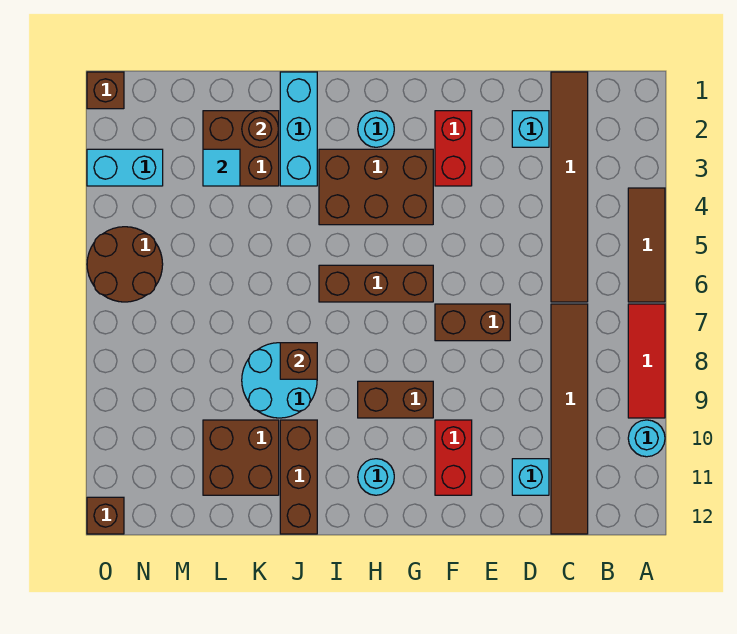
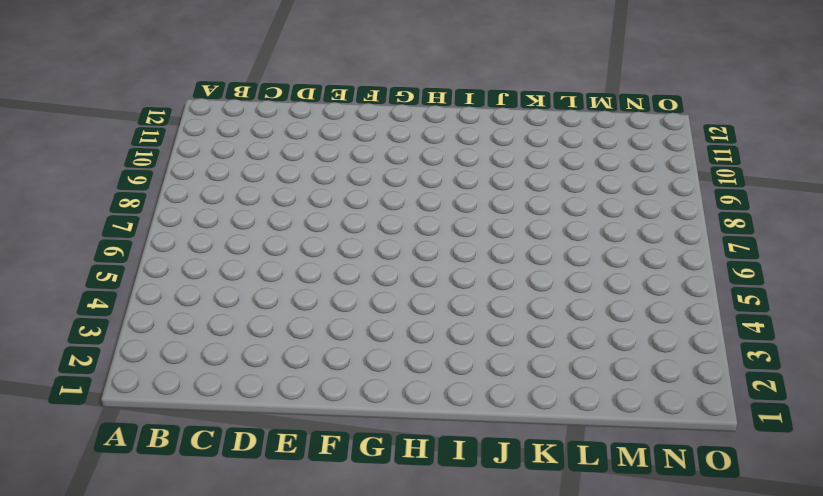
none -> brown 1x3 tile [628,188,665,302]
none -> red 1x3 tile [628,304,665,418]
none -> cyan 1x1 round brick [628,420,665,457]

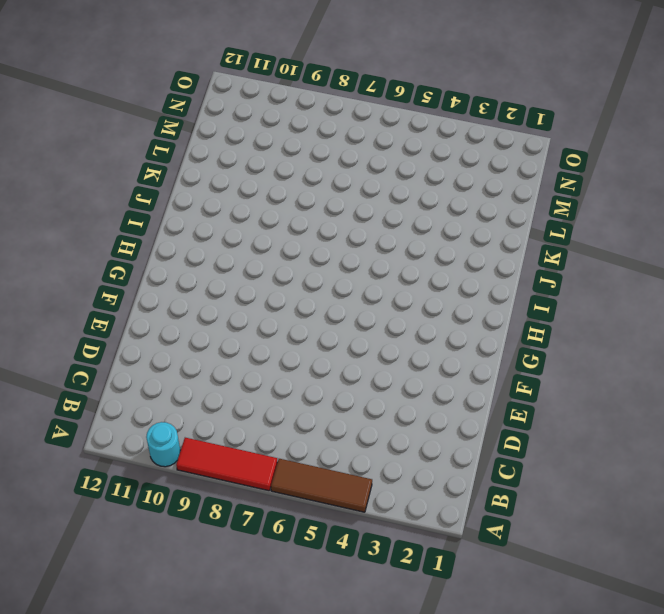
none -> brown 1x6 tile [551,72,588,302]
none -> brown 1x6 tile [551,304,588,534]
none -> cyan 1x1 brick [512,111,549,147]

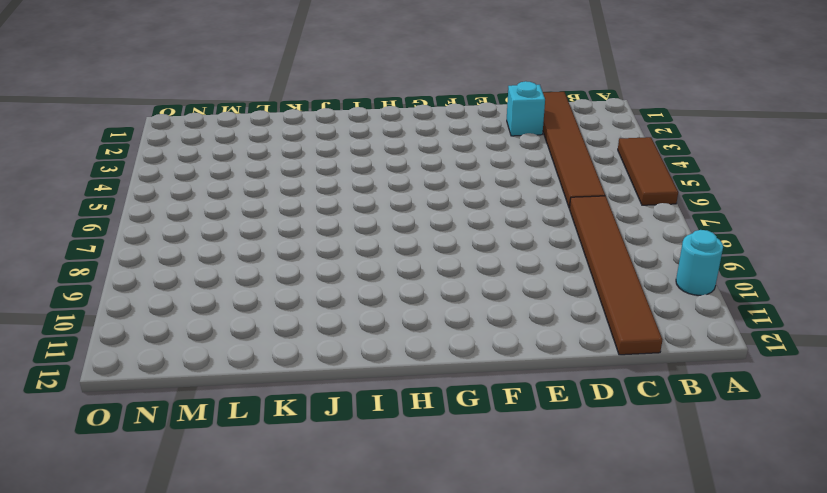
none -> red 1x3 tile [628,304,665,418]
none -> cyan 1x1 brick [512,459,549,495]
none -> brown 1x2 brick [435,304,510,341]

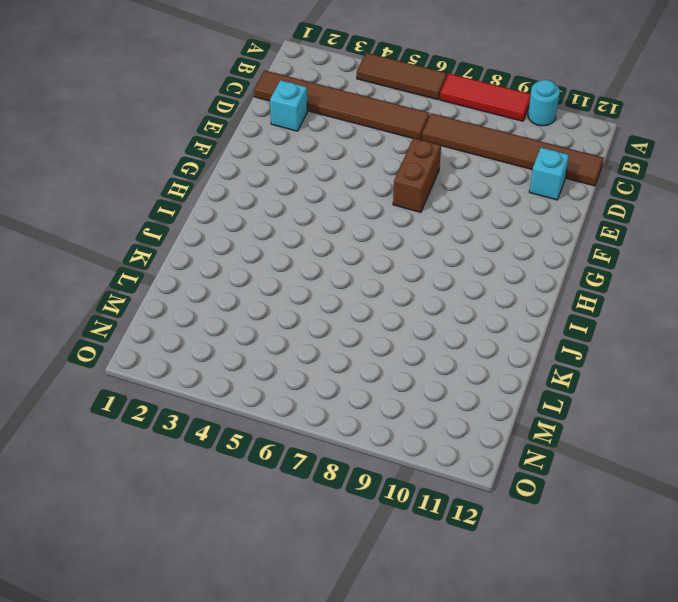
none -> red 1x2 brick [435,111,472,186]
none -> red 1x2 brick [435,420,472,495]
none -> brown 2x3 brick [319,149,433,225]

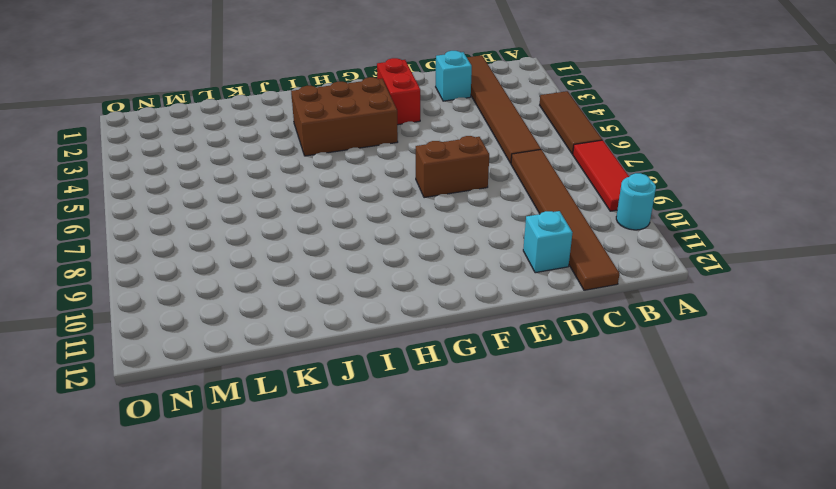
none -> red 1x2 brick [435,420,472,495]
none -> brown 1x3 brick [319,265,433,302]
none -> brown 1x2 brick [358,381,433,418]

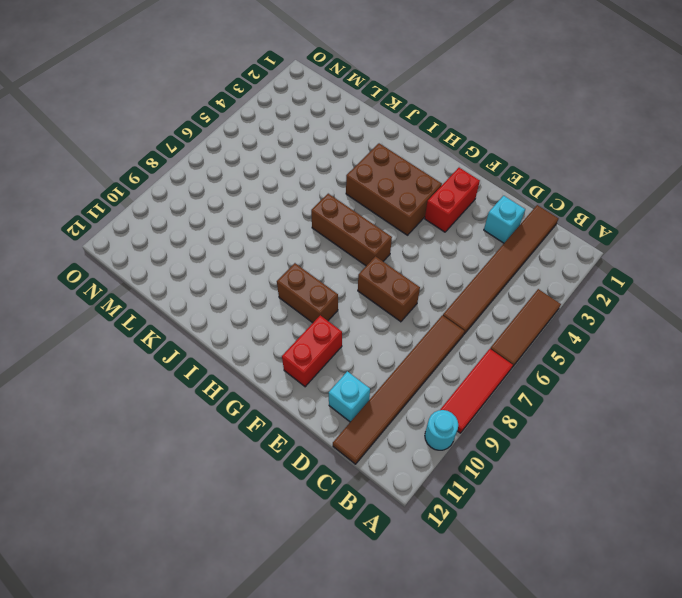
none -> cyan 1x1 round brick [358,111,394,147]
none -> cyan 1x1 round brick [358,459,394,495]
none -> cyan 1x3 brick [280,72,317,186]

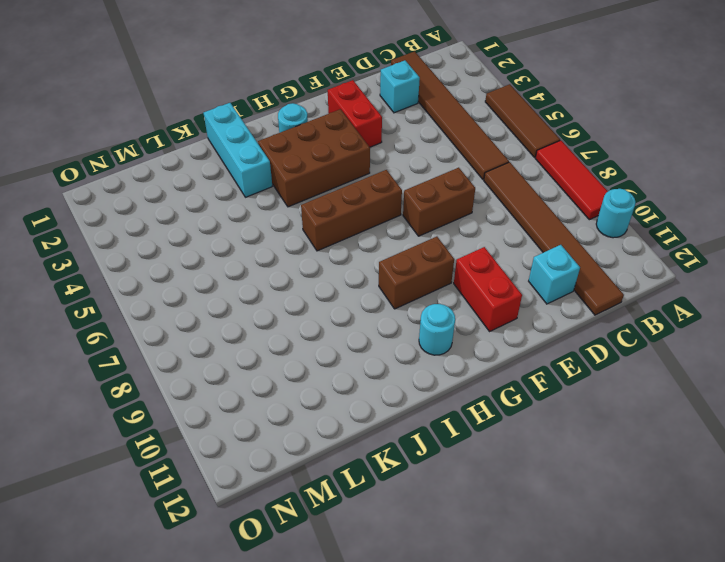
none -> cyan 2x2 round brick [242,343,317,418]
none -> brown 1x3 brick [280,420,317,534]
none -> brown 2x2 brick [203,111,279,186]

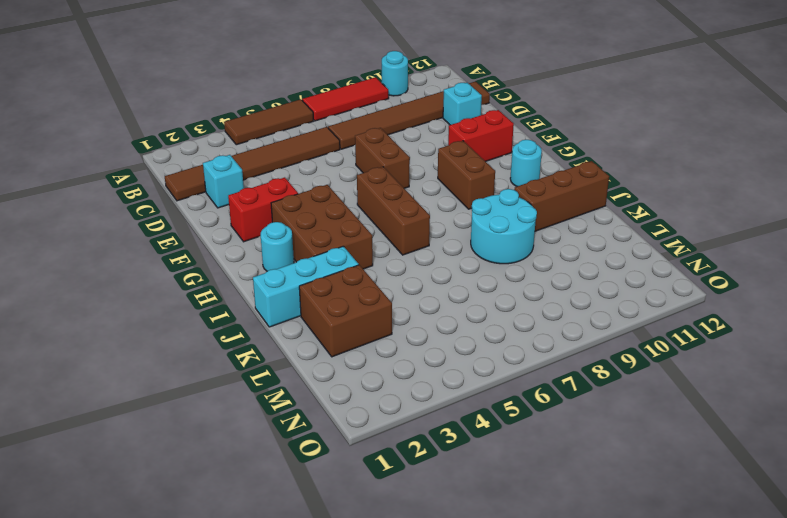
none -> brown 2x2 brick [203,420,279,495]
none -> cyan 1x2 brick [87,149,163,186]
none -> brown 2x2 round brick [87,227,163,302]

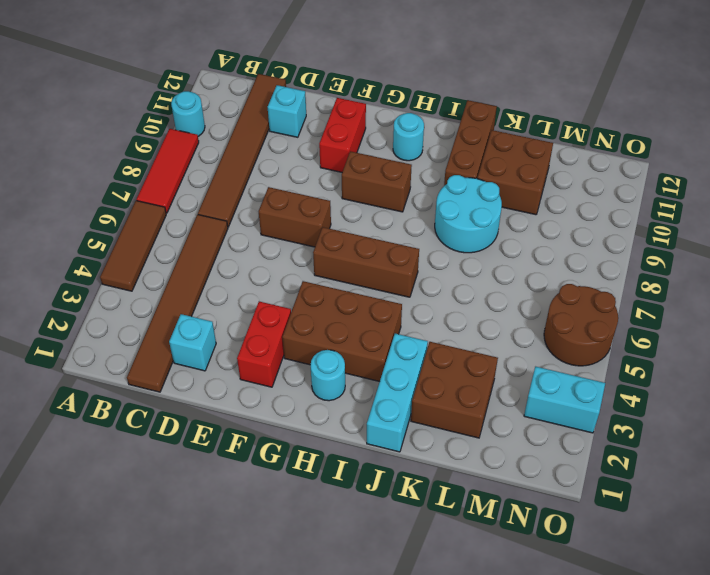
none -> brown 1x1 brick [87,72,124,109]
none -> brown 1x1 brick [87,497,124,534]
none -> brown 1x1 brick [280,343,317,379]

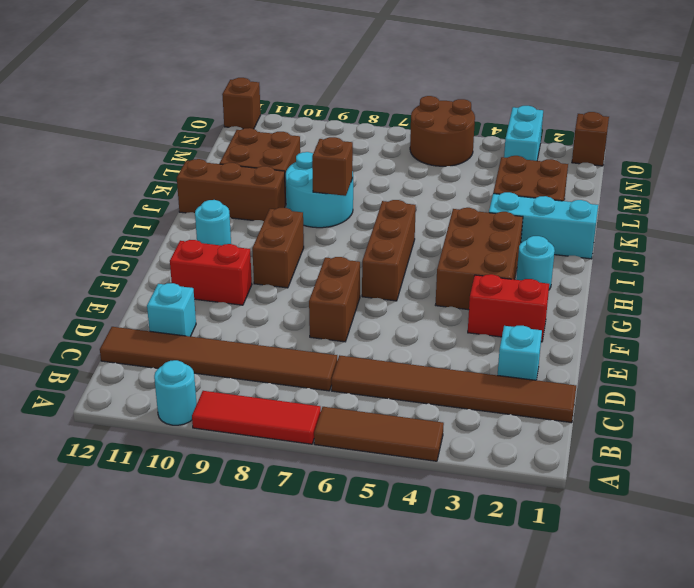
none -> brown 1x1 round brick [242,111,279,147]
none -> cyan 1x1 tile [203,149,240,186]

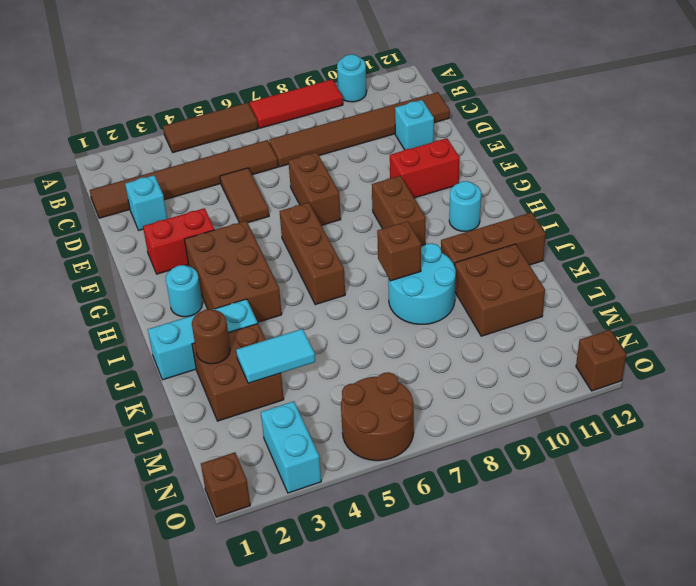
brown 1x2 tile [220,168,269,223] -> none
cyan 1x2 tile [236,329,315,383] -> cyan 1x1 tile [203,149,240,186]

